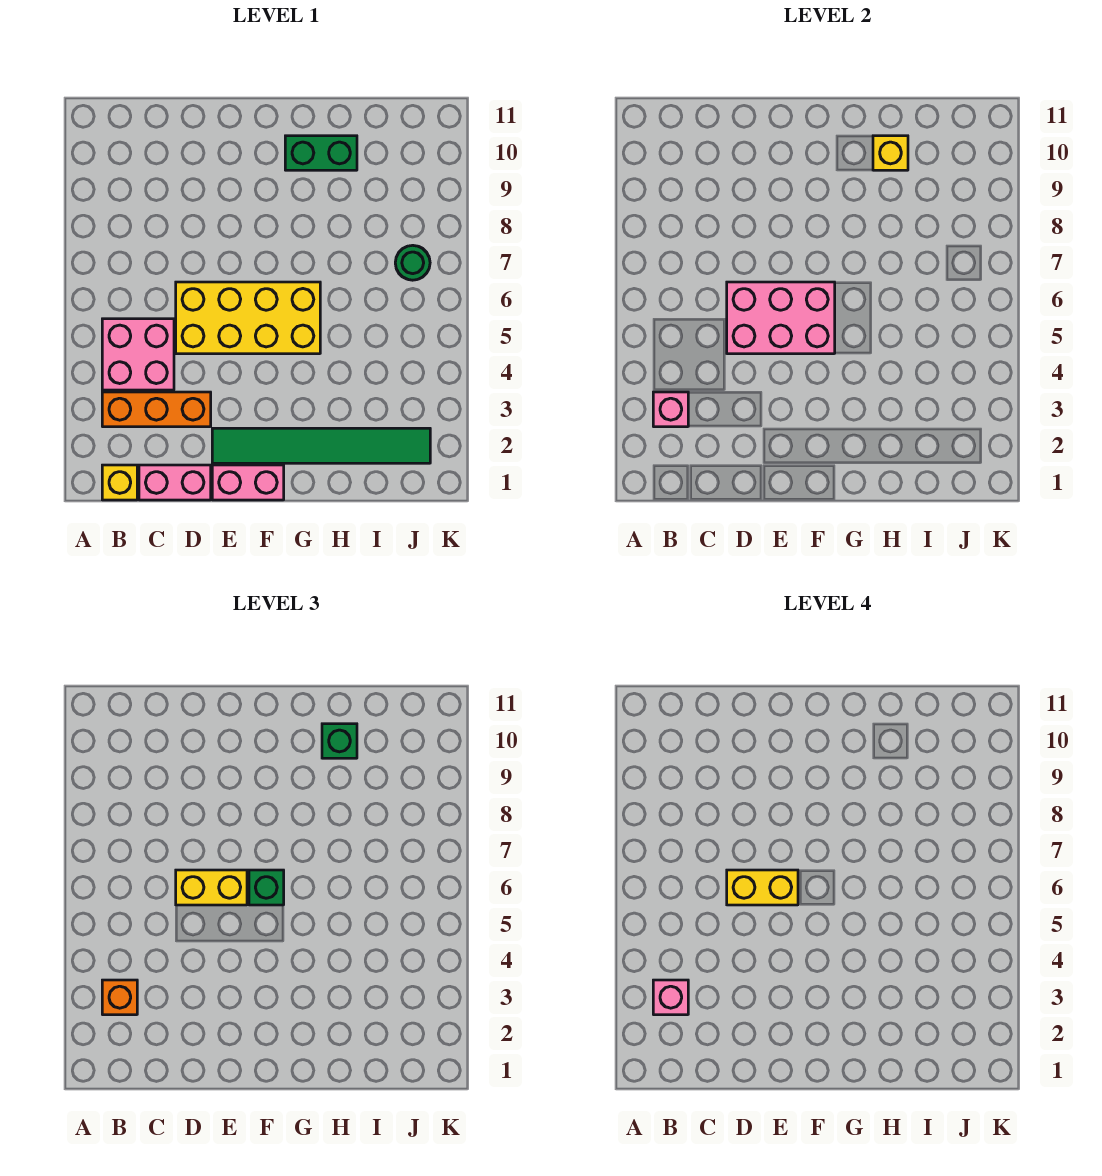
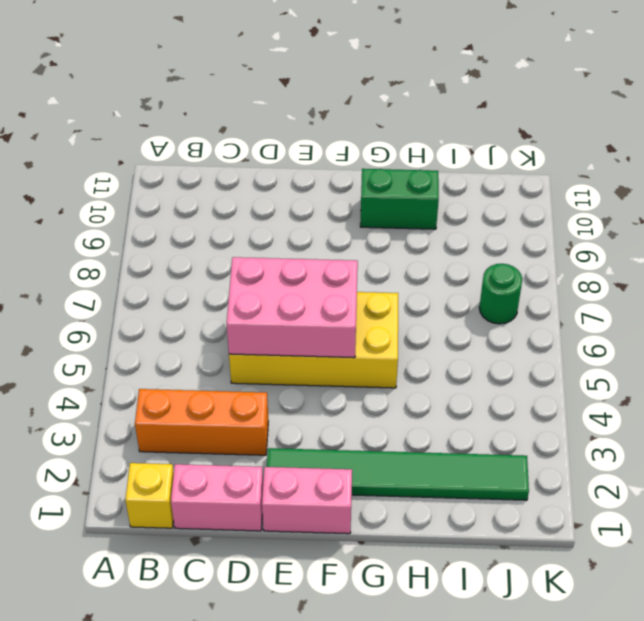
none -> pink 2x2 brick [102,319,174,390]
none -> pink 1x1 brick [653,392,688,427]
none -> yellow 1x1 brick [873,136,908,170]

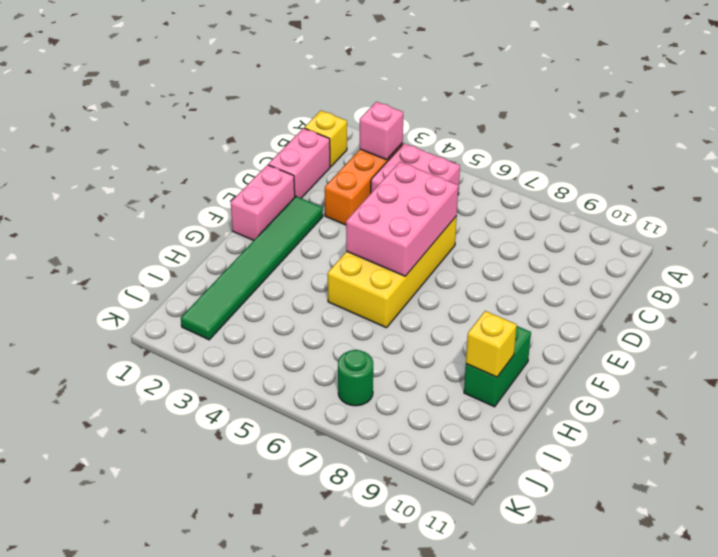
none -> orange 1x1 brick [102,980,137,1015]
none -> yellow 1x2 brick [176,870,247,905]
none -> green 1x1 brick [249,870,284,905]

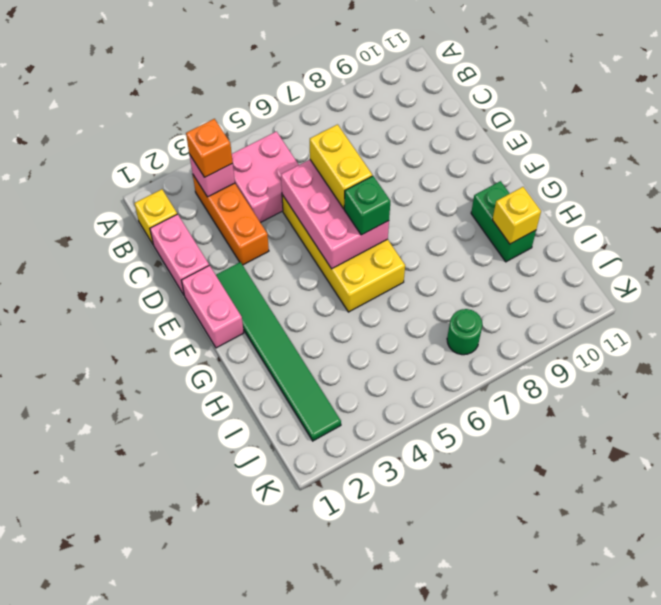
none -> green 1x1 brick [322,724,357,758]
none -> pink 1x1 brick [653,980,688,1015]
none -> yellow 1x2 brick [727,870,798,905]

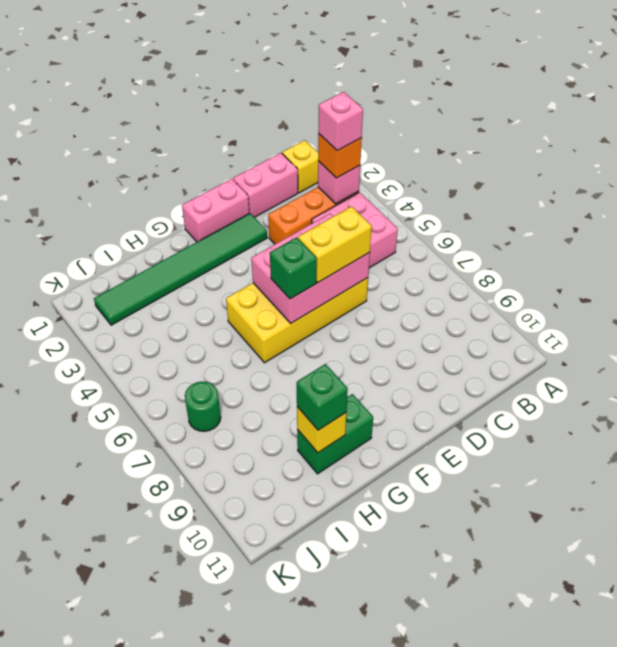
none -> yellow 1x2 brick [727,870,798,905]

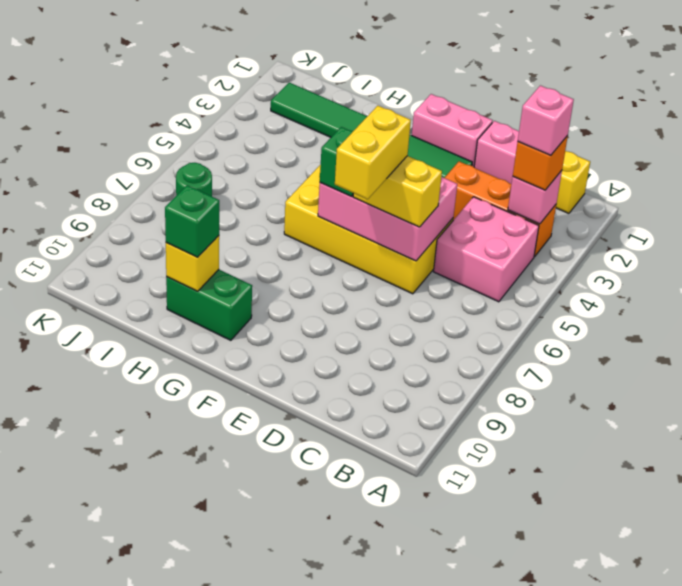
yellow 1x2 brick [335,106,411,199] -> yellow 1x2 brick turned to [727,870,798,905]

